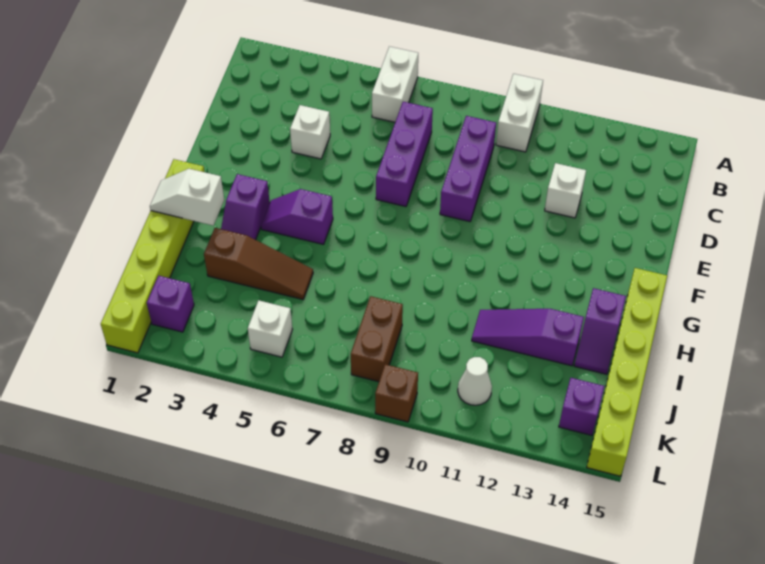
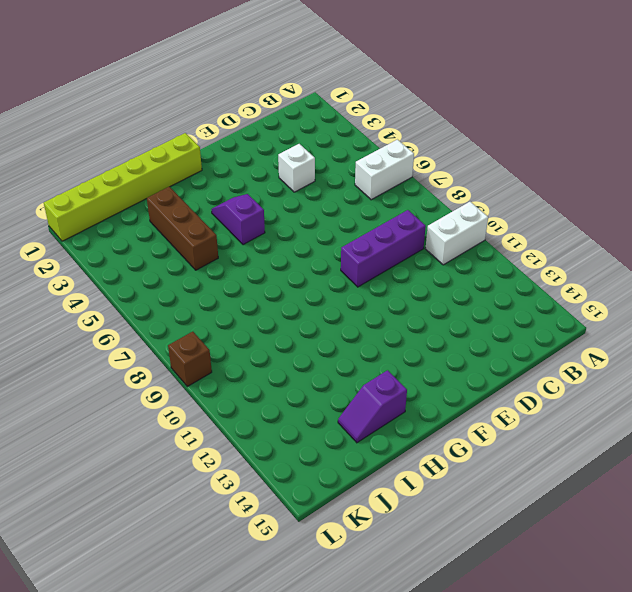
brown 1x3 brick [147,187,218,270] -> brown 1x3 slope [204,228,313,299]
none -> purple 1x3 brick [376,102,433,207]
none -> white 1x1 brick [545,163,586,218]
none -> purple 1x2 slope [221,174,270,240]

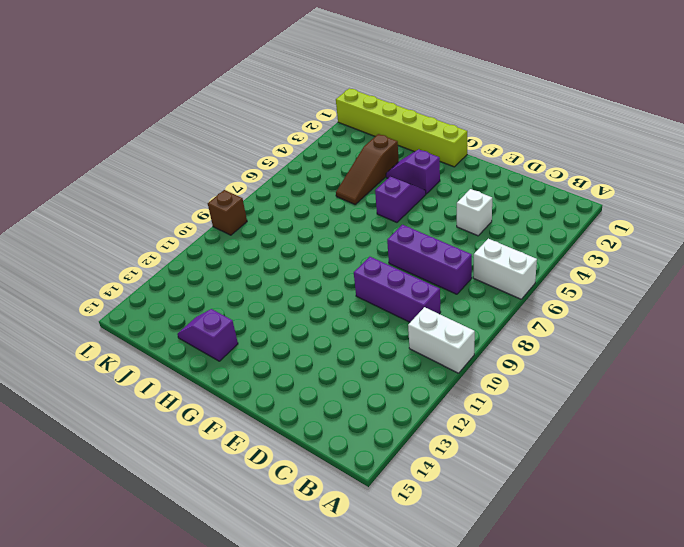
none -> white 1x1 brick [545,163,586,218]
none -> lime 1x6 brick [587,268,667,476]
none -> purple 1x3 slope [472,309,584,366]

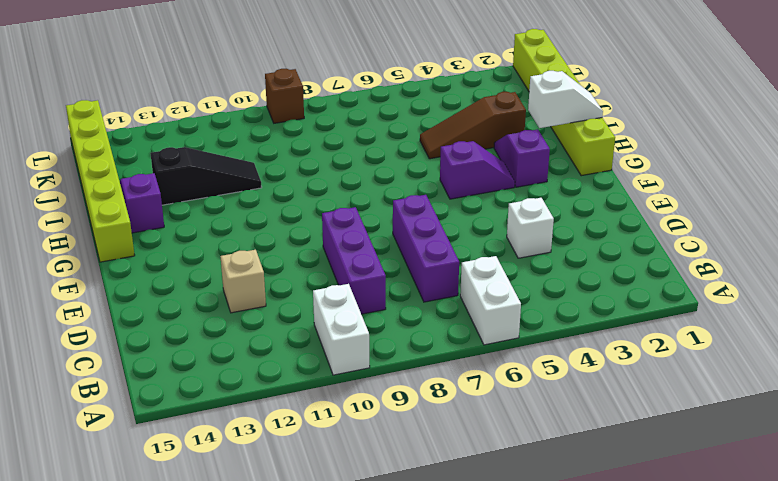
tan 1x1 brick [220,250,266,313] -> white 1x1 brick [545,163,586,218]
black 1x3 slope [151,147,262,205] -> purple 1x3 slope [472,309,584,366]
none -> brown 1x2 brick [351,296,403,382]
none -> purple 1x1 brick [147,276,194,332]
none -> white 1x1 brick [248,300,292,357]

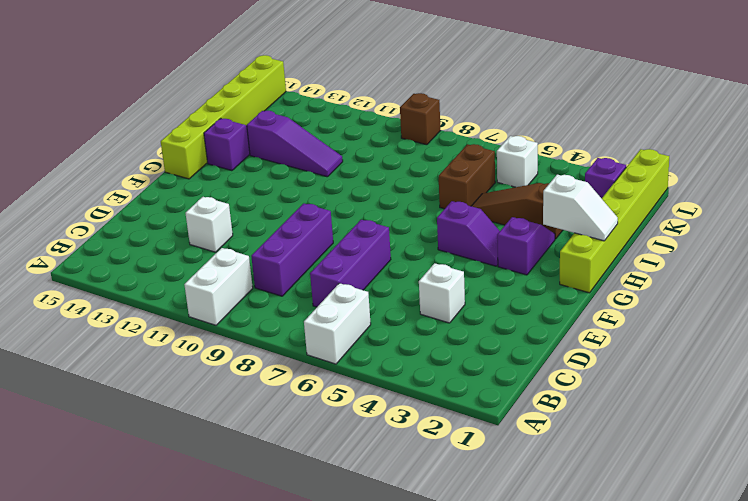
brown 1x2 brick [439,144,495,209] -> brown 1x2 brick moved to [351,296,403,382]
none -> white 1x1 cone [458,357,492,405]
none -> purple 1x1 brick [559,378,604,435]

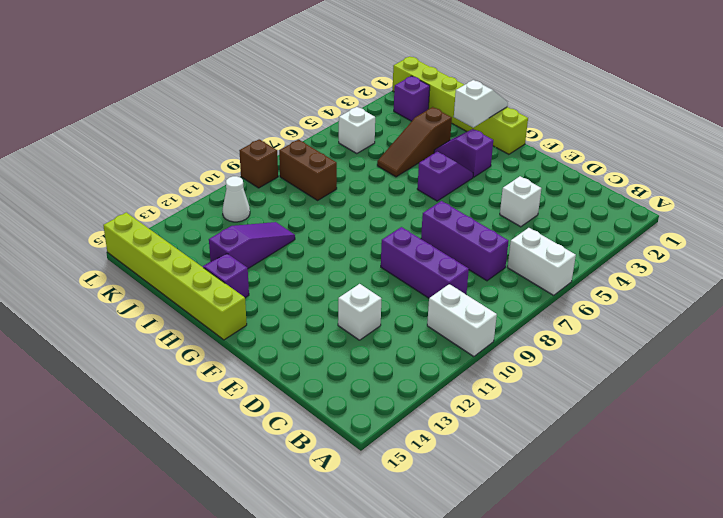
none -> purple 1x1 brick [559,378,604,435]

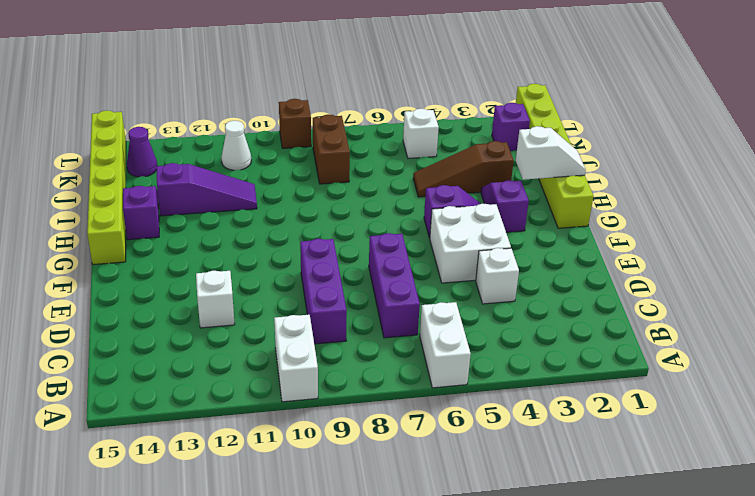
white 2x2 brick [430,204,511,283] -> none
purple 1x1 cone [127,127,157,177] -> purple 1x1 brick [559,378,604,435]

